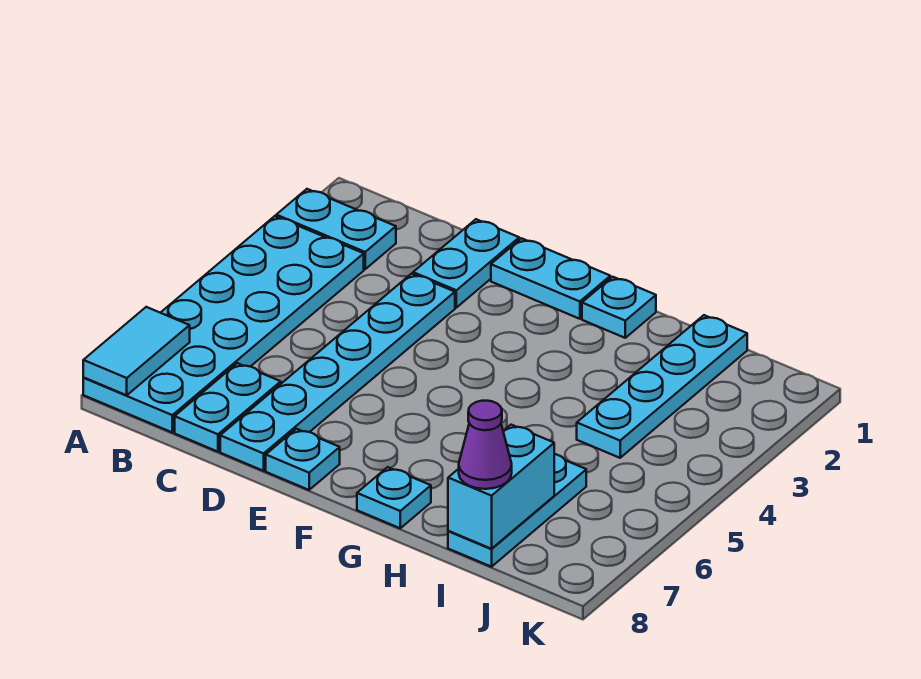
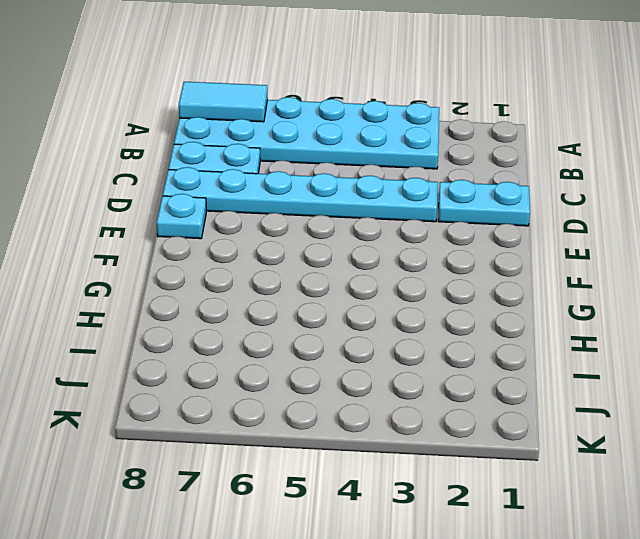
none -> cyan 1x2 plate [276,189,396,269]
none -> cyan 1x2 plate [491,238,610,319]
none -> cyan 1x1 plate [582,277,656,338]

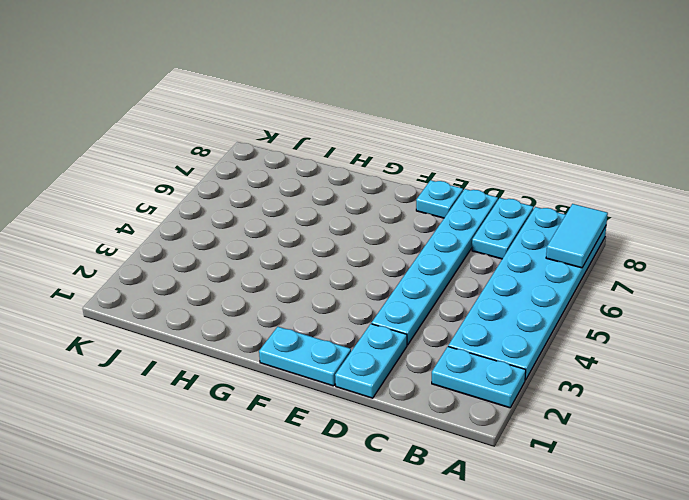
none -> cyan 1x1 plate [582,277,656,338]
none -> cyan 1x1 plate [357,467,431,528]
none -> cyan 1x4 plate [577,315,747,458]

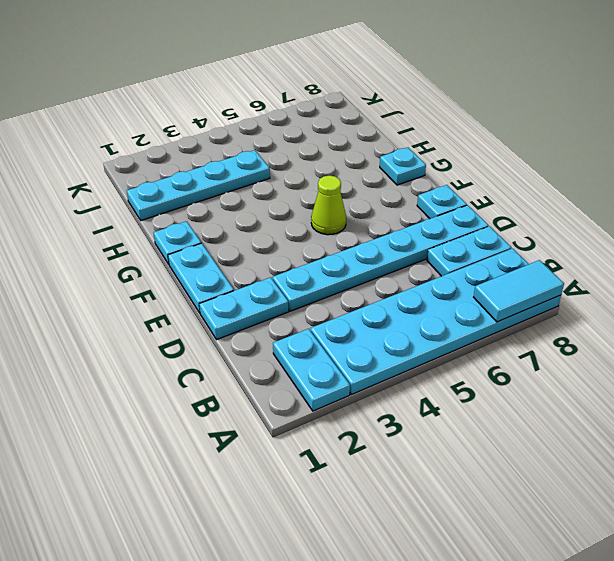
lime 1x1 cone [311,175,346,235] -> none
none -> cyan 1x3 plate [448,454,586,567]
none -> cyan 1x2 brick [448,425,554,549]
none -> purple 1x1 cone [459,401,512,489]

